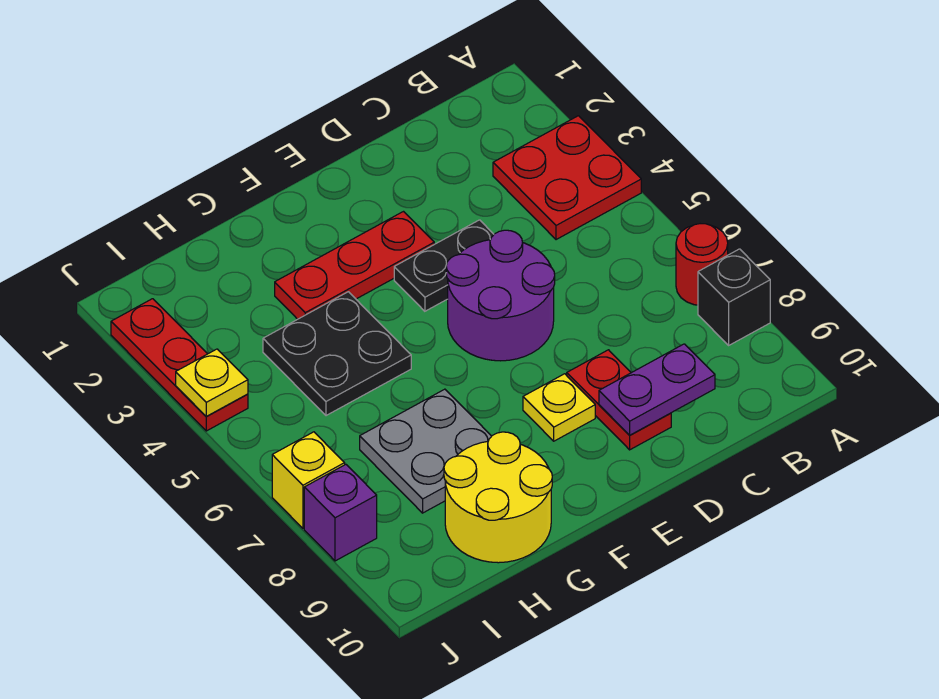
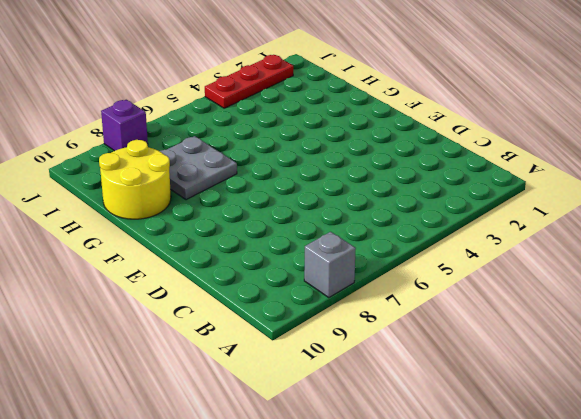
grey 1x1 brick [304,232,356,297] -> black 1x1 brick [698,249,770,345]
none -> red 2x2 plate [493,116,641,240]
none -> red 1x1 round brick [676,224,728,305]
none -> black 1x2 plate [394,220,494,311]

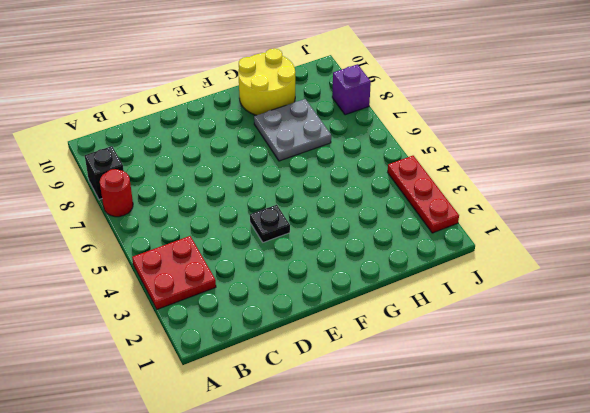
black 1x1 plate [250,205,290,242] -> black 1x2 plate [394,220,494,311]
none -> purple 2x2 round brick [446,230,555,361]
none -> red 1x2 plate [567,350,671,450]
none -> red 1x3 plate [275,212,434,319]

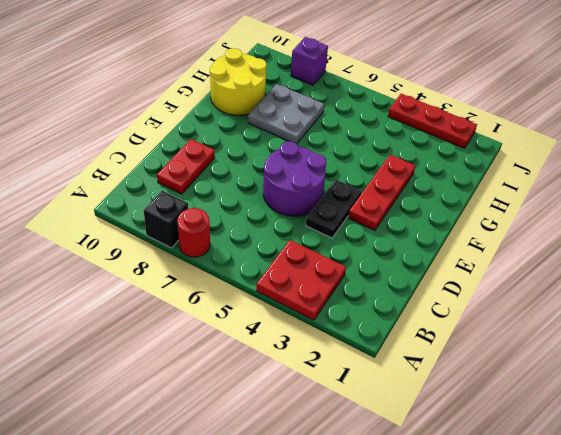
red 1x2 plate [157,139,215,194] -> red 1x2 plate turned to [567,350,671,450]
none -> yellow 1x1 plate [523,374,595,441]
none -> black 2x2 plate [263,292,411,416]
none -> yellow 1x1 brick [272,432,345,528]

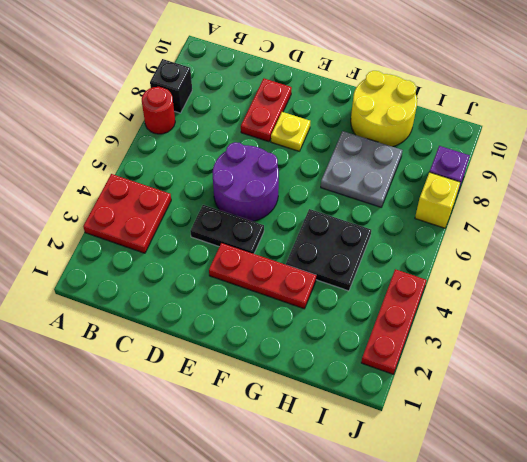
none -> purple 1x2 plate [599,344,715,435]
none -> yellow 1x1 plate [176,349,248,417]

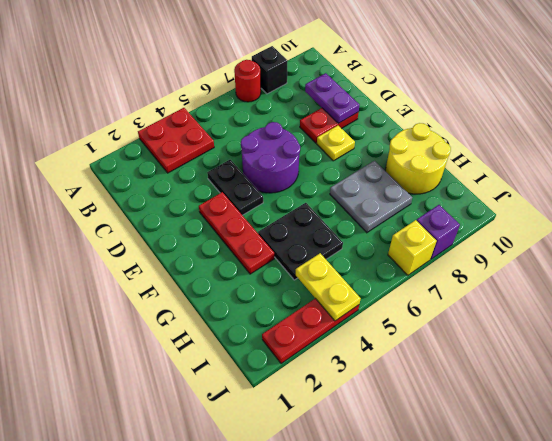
yellow 1x2 plate [296,253,361,321] -> yellow 1x1 plate [176,349,248,417]

